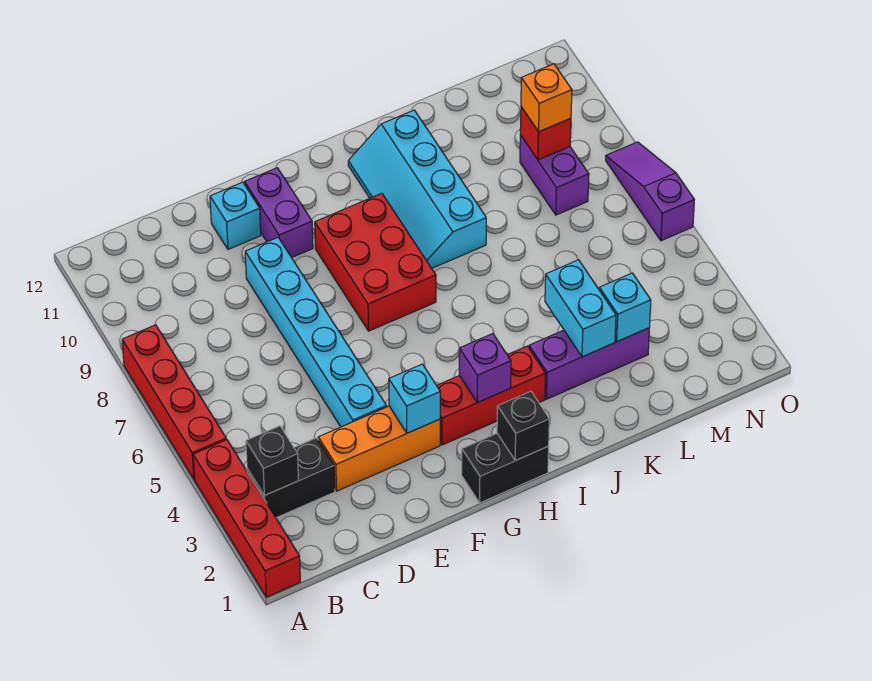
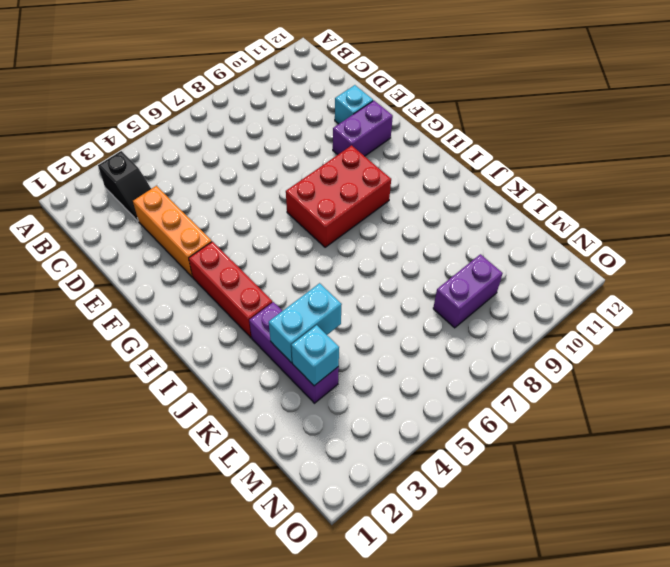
black 1x2 slope [98,151,151,221] -> black 1x2 brick [247,438,335,518]
none -> red 1x4 brick [193,440,300,597]
none -> red 1x4 brick [122,325,226,479]
none -> cyan 1x6 brick [245,238,387,427]

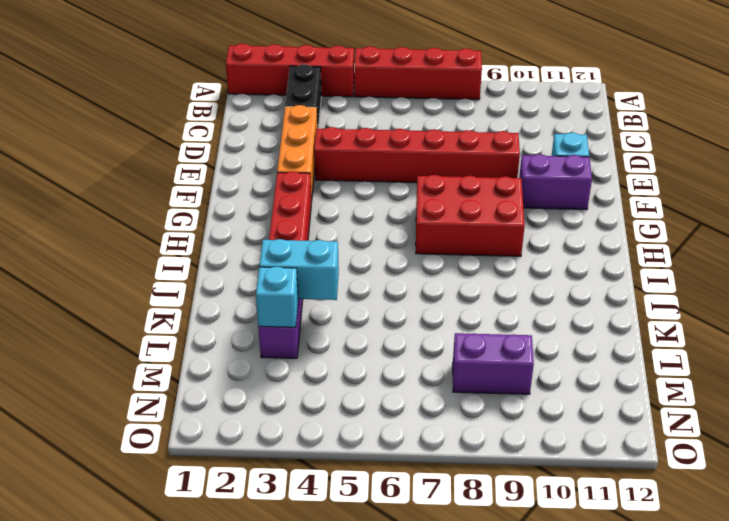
red 1x6 brick [314,127,520,183] -> cyan 1x6 brick [245,238,387,427]
none -> black 1x2 brick [462,433,549,503]
none -> cyan 2x4 slope [348,110,486,268]
none -> purple 1x3 slope [606,142,694,241]

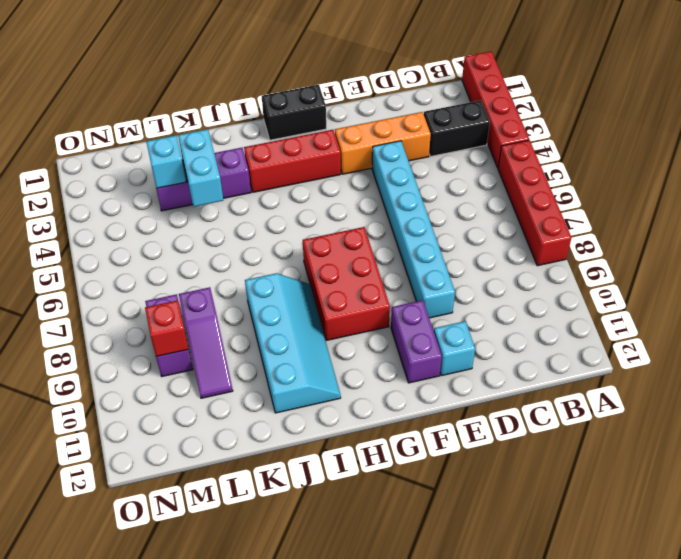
purple 1x3 slope [179,287,233,398] -> purple 1x3 slope moved to [606,142,694,241]
none -> black 1x1 brick [246,426,299,496]
none -> cyan 1x1 brick [389,364,440,433]
none -> black 1x1 brick [497,391,549,461]

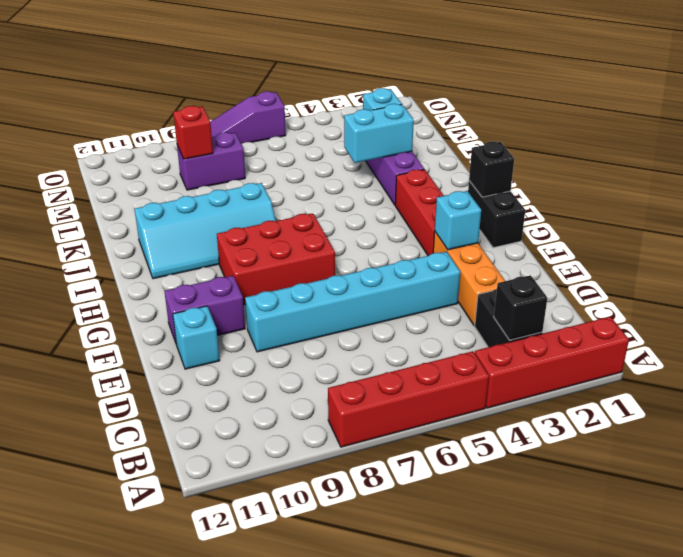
none -> purple 1x1 brick [459,334,511,403]
none -> orange 1x1 brick [521,64,572,132]

